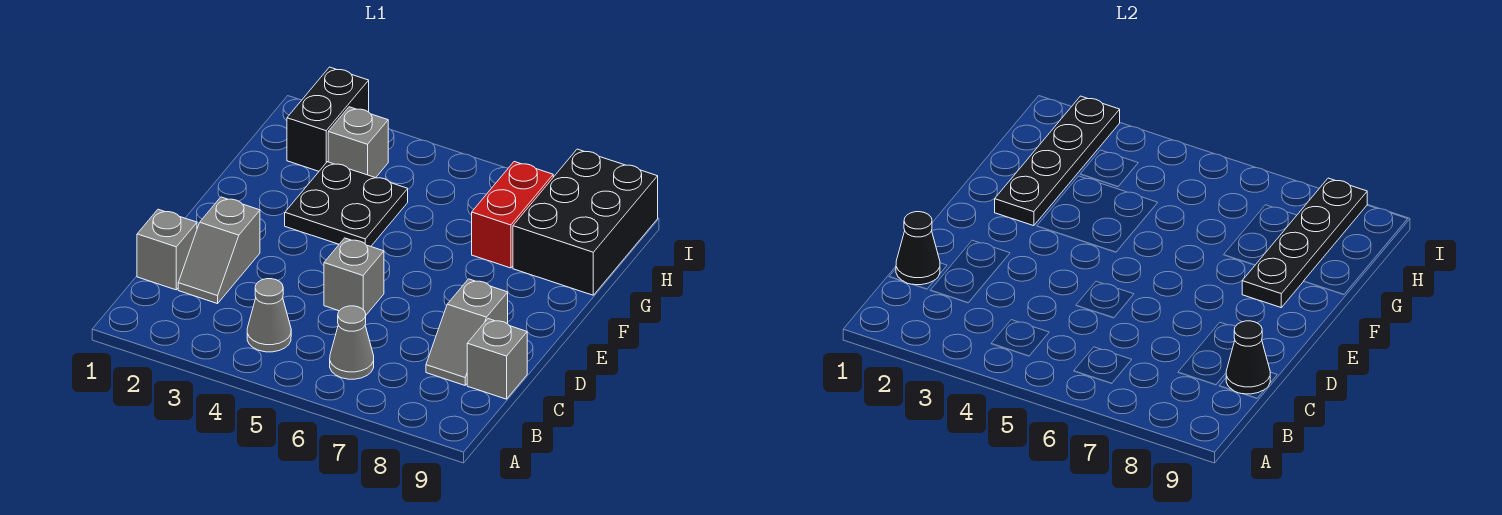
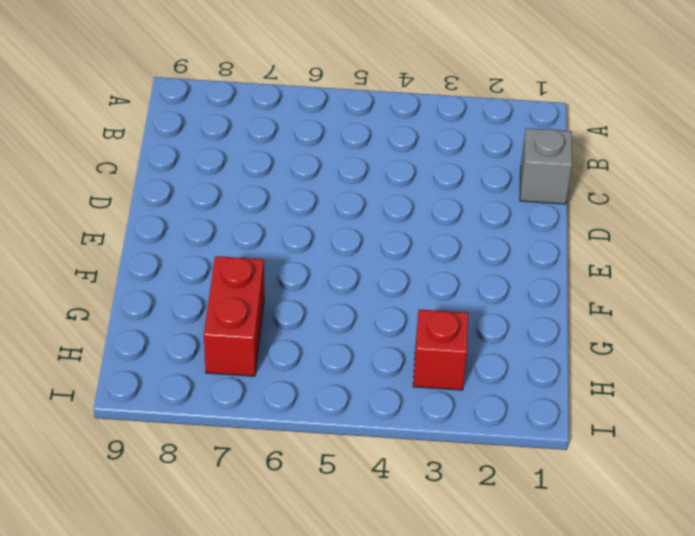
red 1x1 brick [413,310,468,390] -> grey 1x1 brick [328,107,388,178]
none -> grey 1x1 cone [247,279,291,352]
none -> grey 1x1 cone [330,306,374,379]
none -> grey 1x2 slope [178,197,260,304]

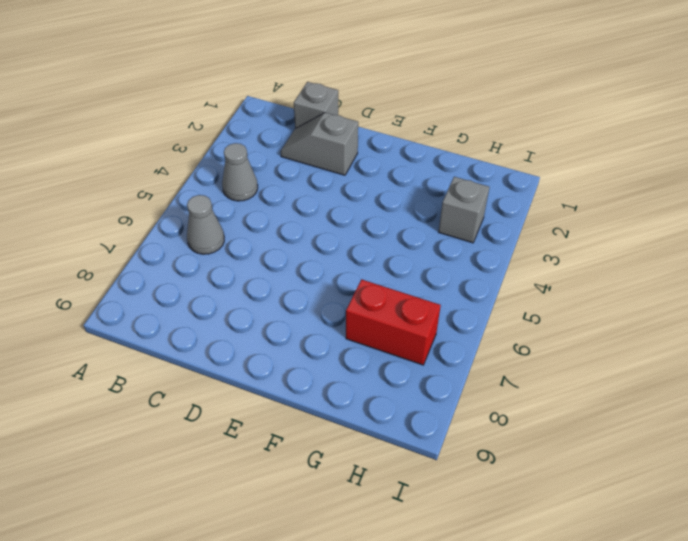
none -> grey 1x2 slope [426,279,508,385]
none -> grey 1x1 brick [467,319,527,399]
none -> grey 1x1 brick [324,238,384,315]

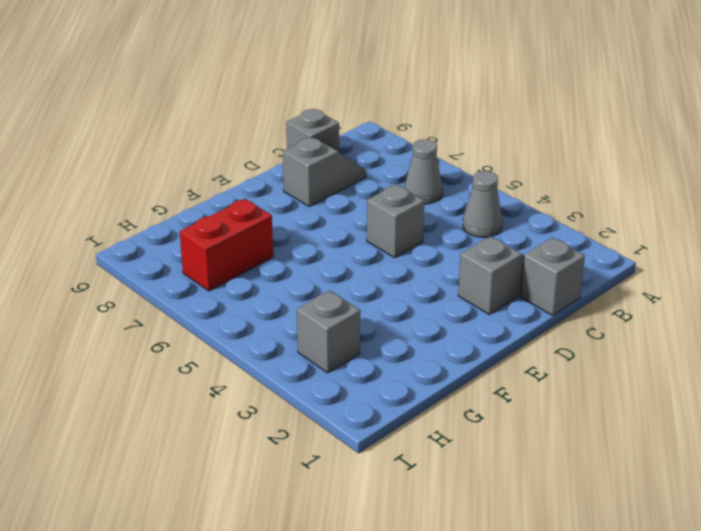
none -> black 2x2 plate [285,162,408,246]
none -> black 2x3 brick [513,149,658,295]
none -> black 1x2 brick [287,67,369,171]

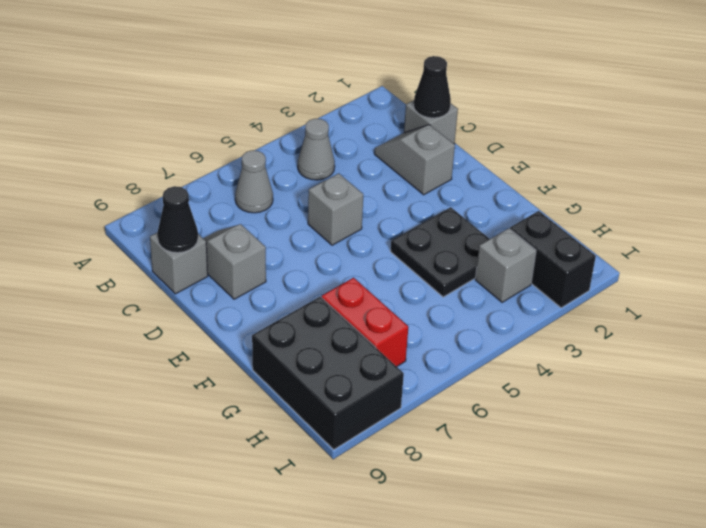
none -> black 1x4 plate [995,96,1120,226]
none -> black 1x4 plate [1242,178,1367,307]

